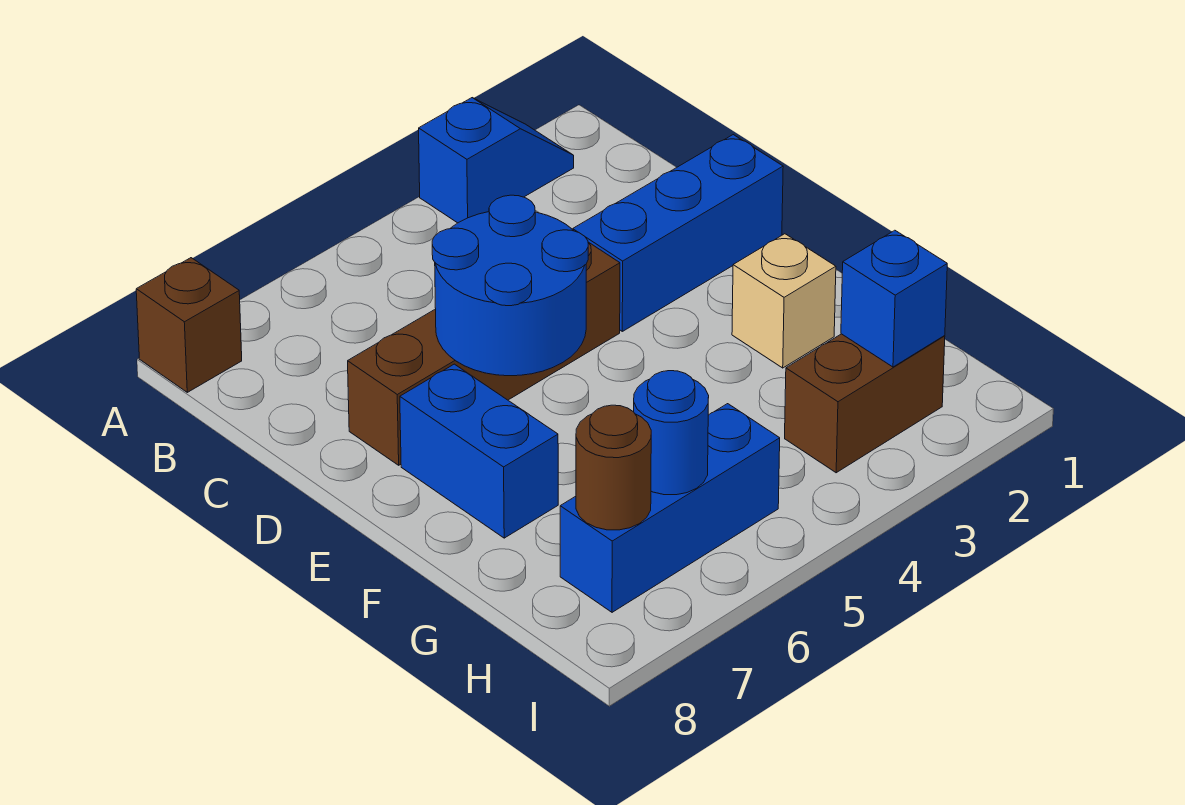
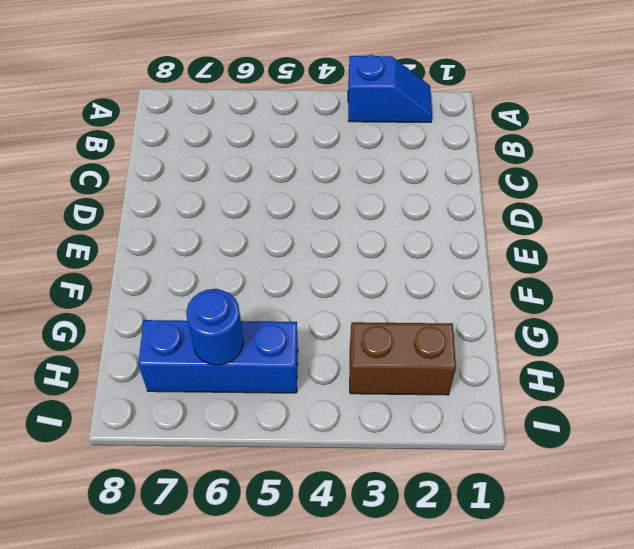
none -> brown 1x1 brick [136,258,242,392]
none -> blue 1x3 brick [573,135,783,331]
none -> brown 1x4 brick [348,242,620,465]

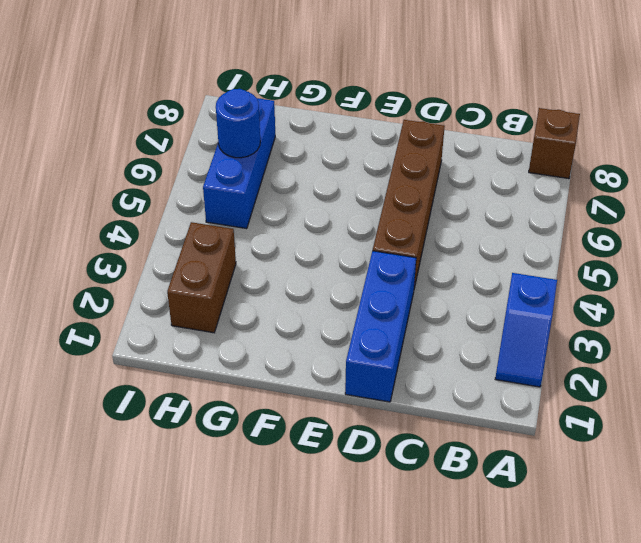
none -> blue 1x2 brick [400,364,558,538]
none -> tan 1x1 brick [732,234,836,368]
none -> blue 2x2 round brick [432,195,588,376]

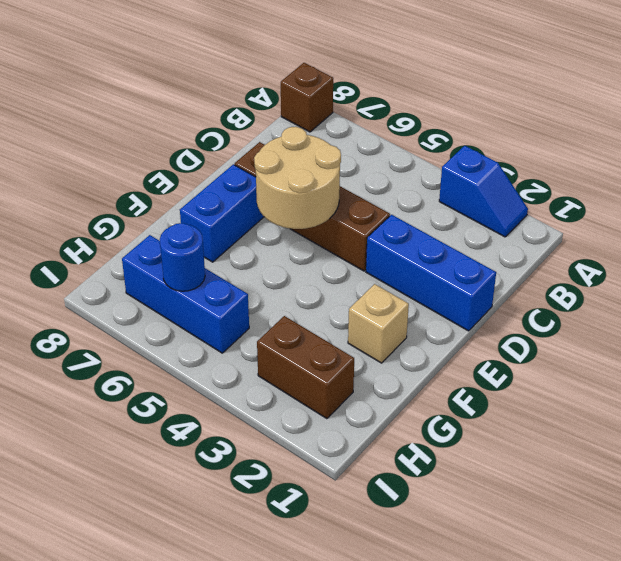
tan 2x2 round brick [254,127,341,229] -> blue 2x2 round brick [432,195,588,376]
none -> blue 1x1 brick [841,230,947,367]
none -> brown 1x1 round brick [576,405,651,530]

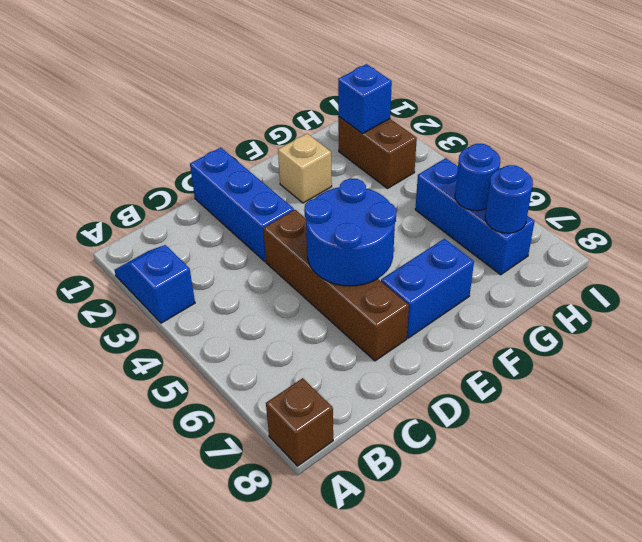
blue 1x1 round brick [485,165,533,233] -> brown 1x1 round brick [576,405,651,530]

